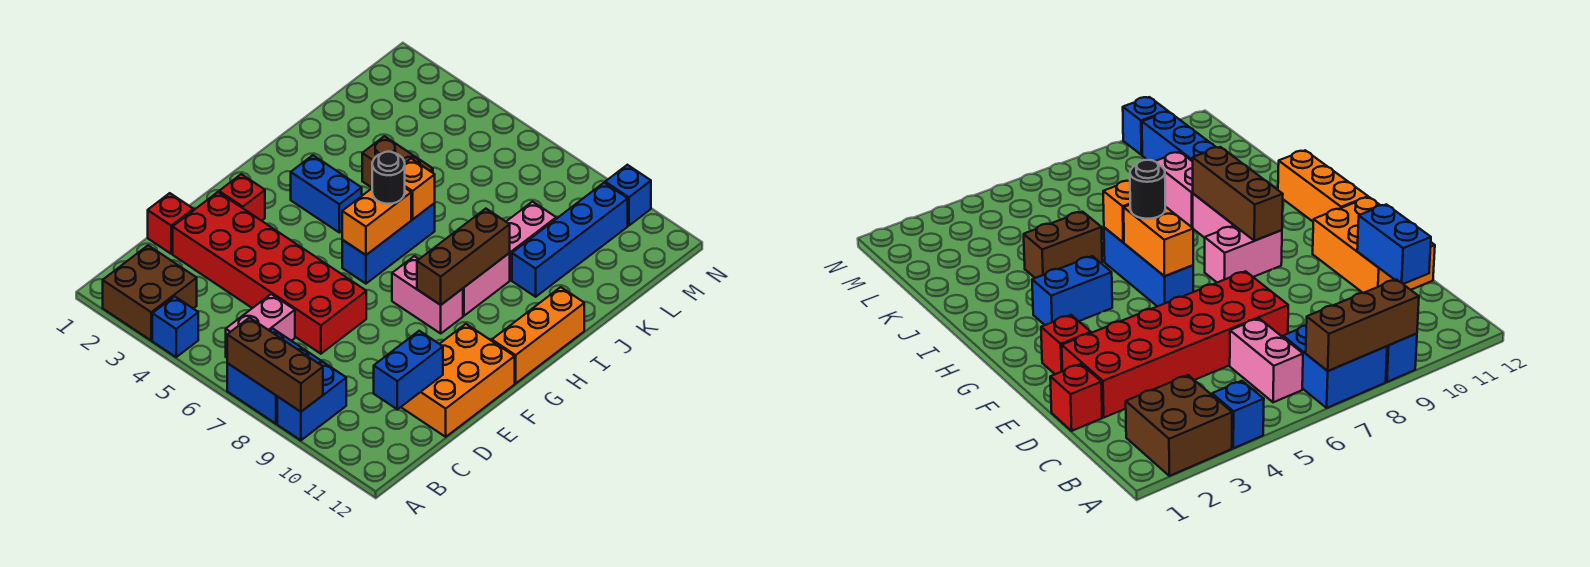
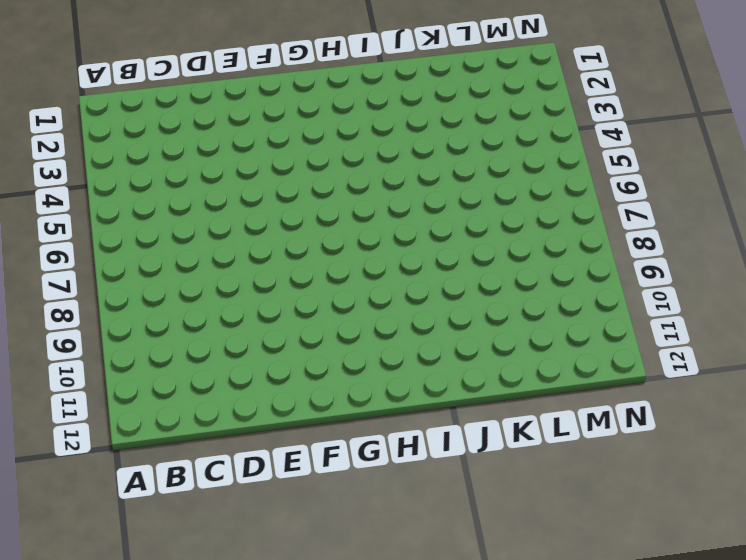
none -> brown 2x2 brick [103,245,197,340]
none -> blue 1x1 brick [152,296,198,357]
none -> blue 2x2 brick [227,329,322,424]

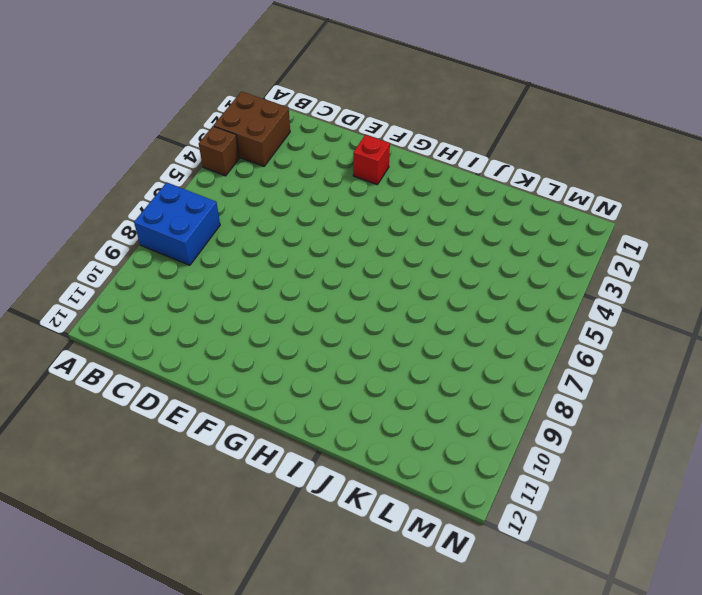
brown 1x1 brick [199,126,239,176] -> blue 1x1 brick [152,296,198,357]
none -> blue 1x2 brick [277,362,346,440]
none -> pink 1x2 brick [226,294,295,358]
none -> red 1x1 brick [148,193,194,254]

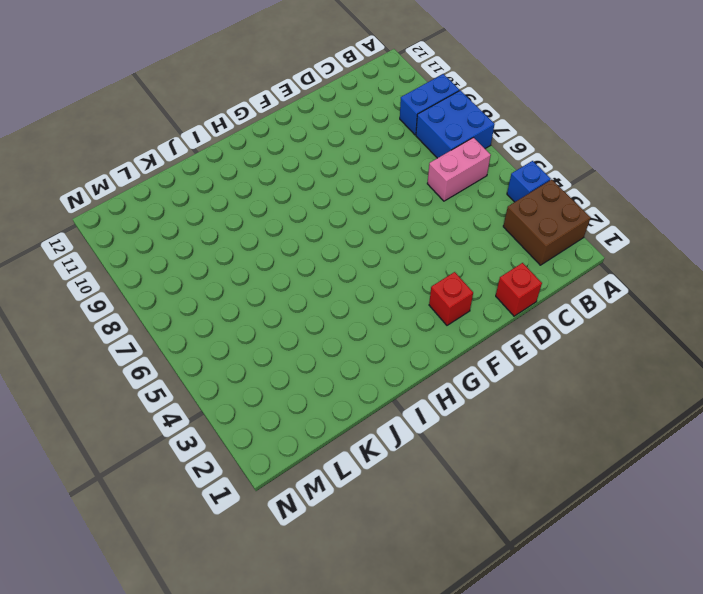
none -> red 2x6 brick [173,192,366,354]
none -> orange 2x3 brick [401,324,515,437]
none -> blue 1x3 brick [342,203,435,284]

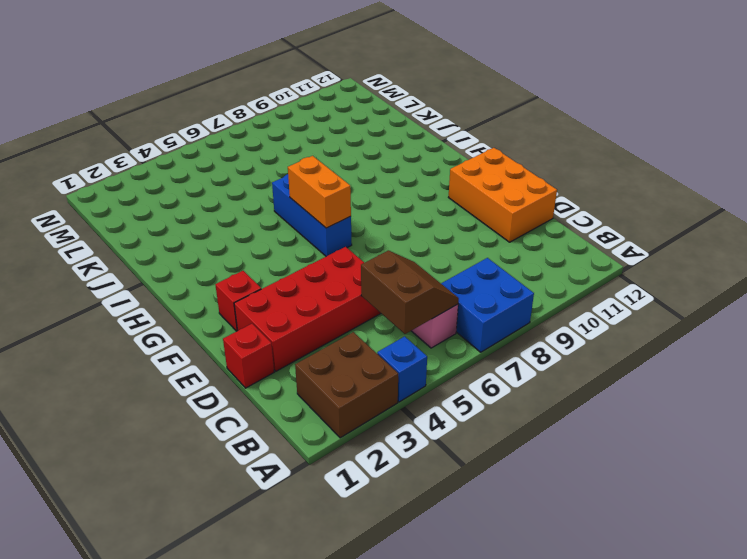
brown 2x2 slope [361,250,459,334] -> none
red 2x4 brick [234,247,381,371] -> red 2x6 brick [173,192,366,354]
none -> blue 1x2 brick [277,362,346,440]
none -> pink 1x2 brick [392,256,463,333]
none -> orange 1x3 brick [492,287,584,383]

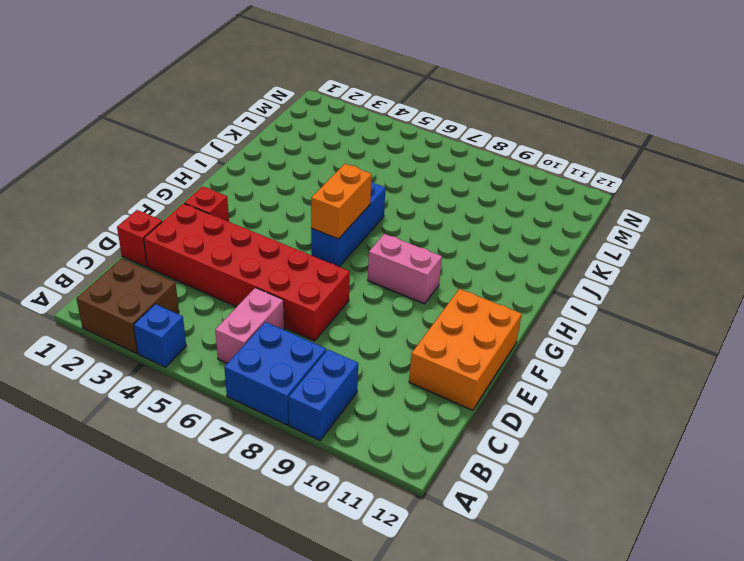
none -> orange 1x3 brick [492,287,584,383]
none -> blue 1x2 brick [291,155,362,233]
none -> pink 1x2 brick [463,253,510,316]

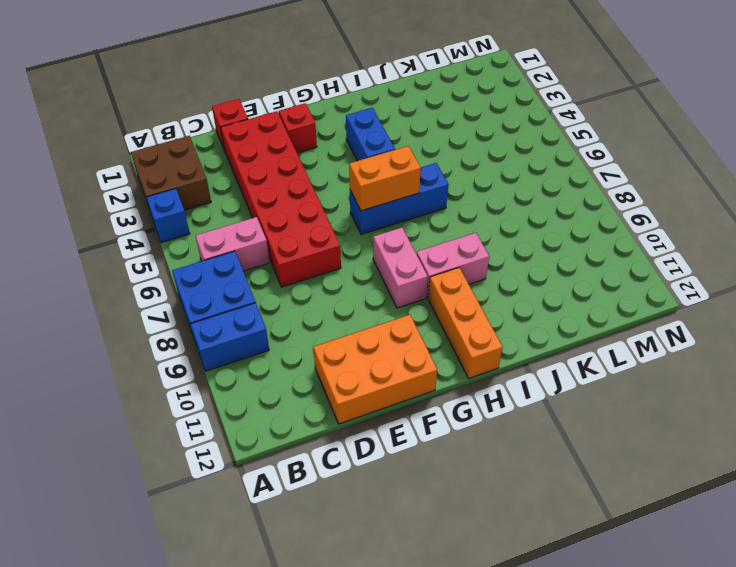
orange 1x3 brick [428,268,503,378] -> orange 1x3 brick turned to [492,287,584,383]
none -> brown 1x2 brick [362,136,433,188]
none -> pink 1x2 brick [506,202,556,280]
none -> blue 1x4 brick [512,183,628,297]

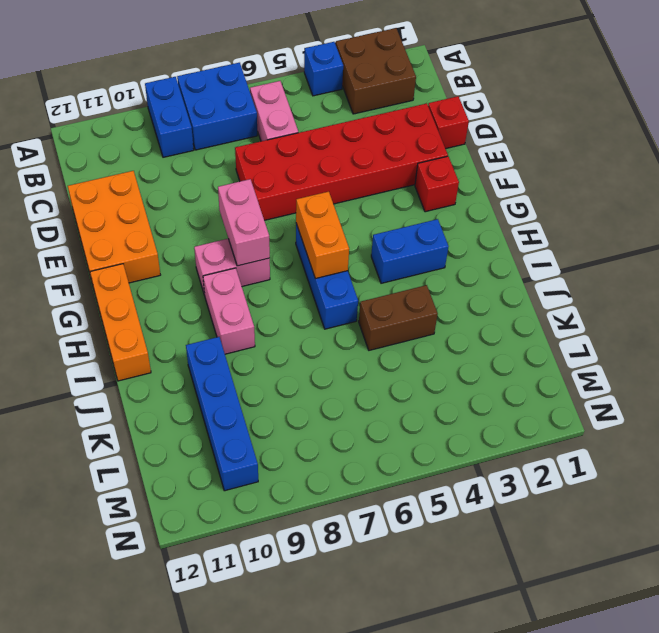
pink 1x2 brick [218,179,270,266] -> pink 1x2 brick moved to [506,202,556,280]
none -> blue 1x1 brick [605,165,651,226]
none -> brown 1x3 brick [227,318,323,412]
none -> blue 1x2 brick [374,331,443,409]

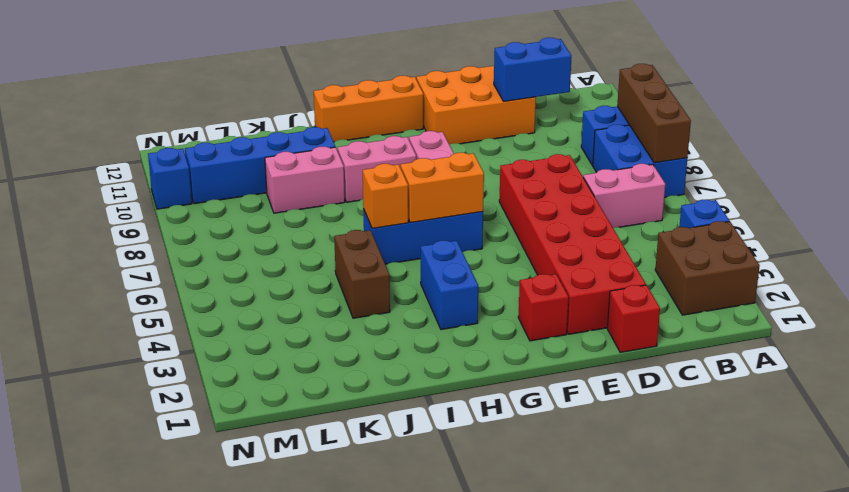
none -> brown 1x3 brick [417,209,510,305]
none -> black 1x1 round brick [372,152,405,204]

